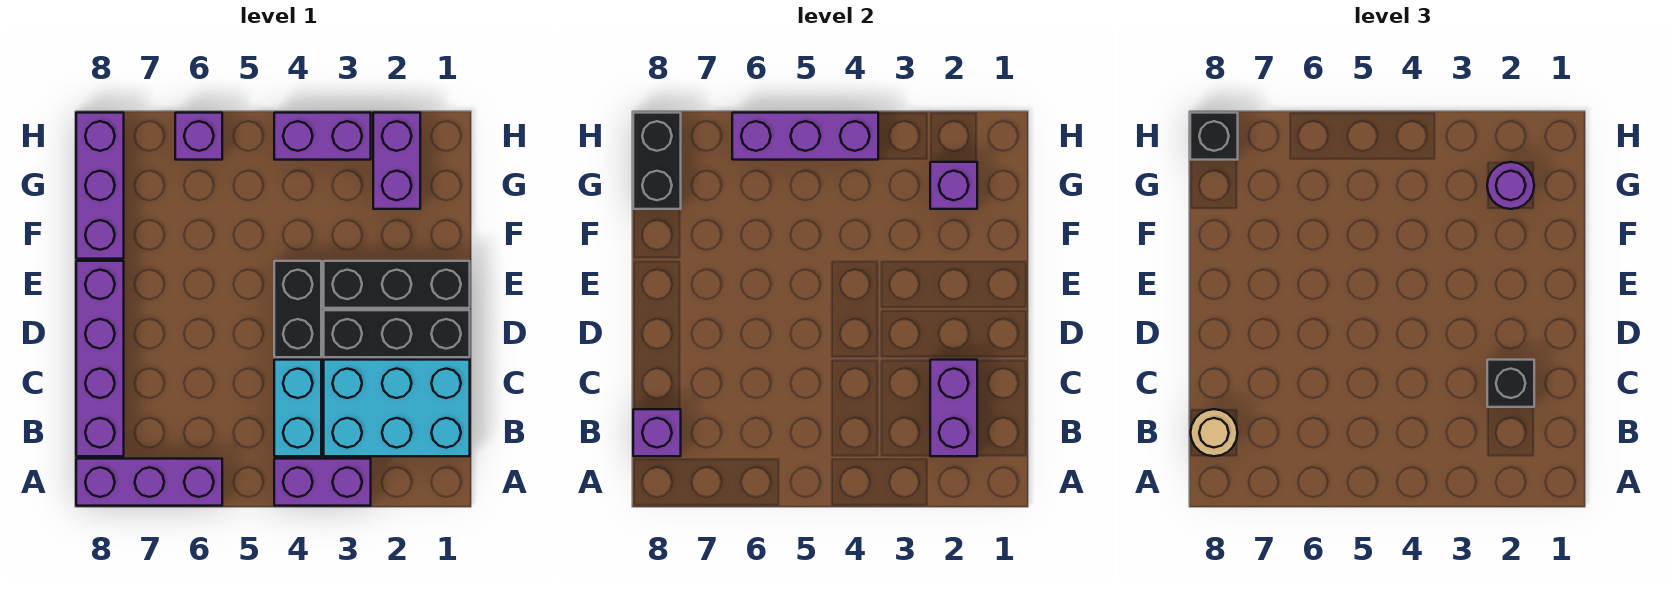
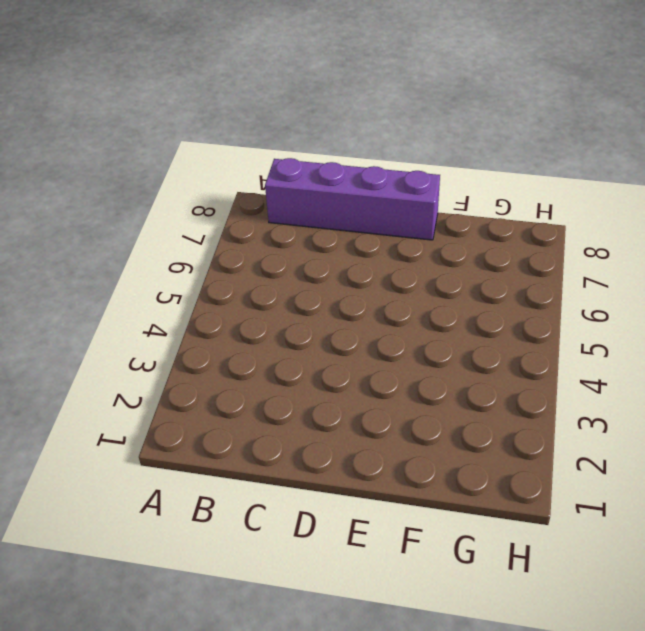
none -> purple 1x2 brick [274,459,371,506]
none -> purple 1x3 brick [76,459,222,506]
none -> cyan 2x3 brick [324,360,470,456]

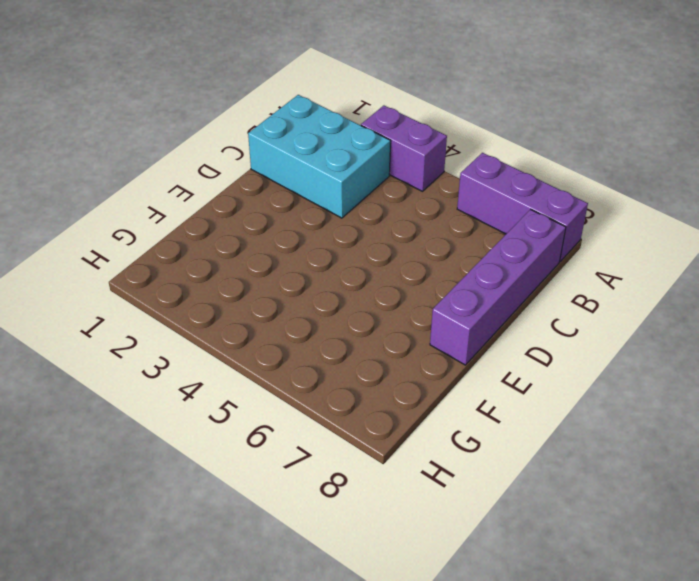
none -> cyan 1x2 brick [274,360,321,456]
none -> black 1x3 brick [324,310,470,357]
none -> black 1x2 brick [274,261,321,357]

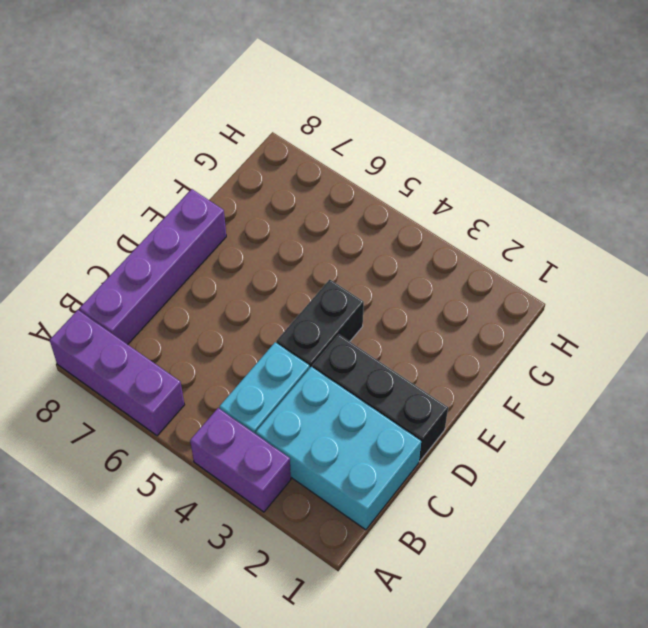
none -> black 1x3 brick [324,261,470,308]
none -> purple 1x3 brick [76,113,124,259]
none -> purple 1x2 brick [373,113,420,209]

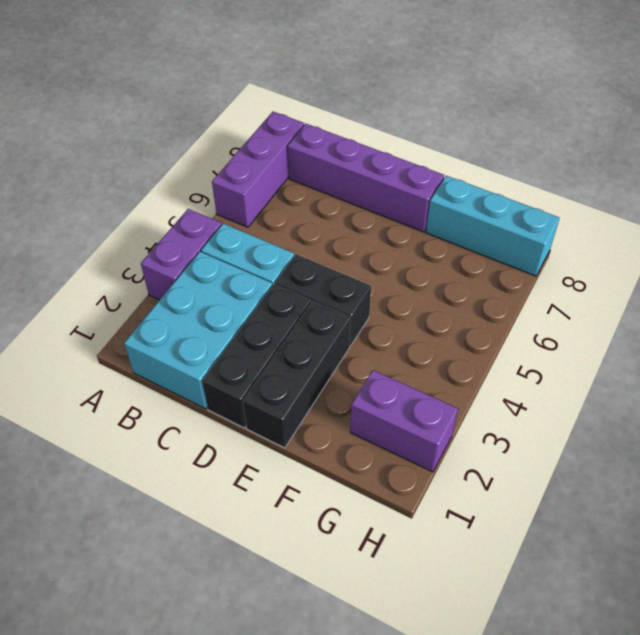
cyan 1x3 brick [426,176,559,276] -> purple 1x3 brick [76,113,124,259]
none -> purple 1x2 brick [274,113,371,160]
none -> purple 1x1 brick [175,113,222,160]
none -> purple 1x2 brick [930,360,977,456]

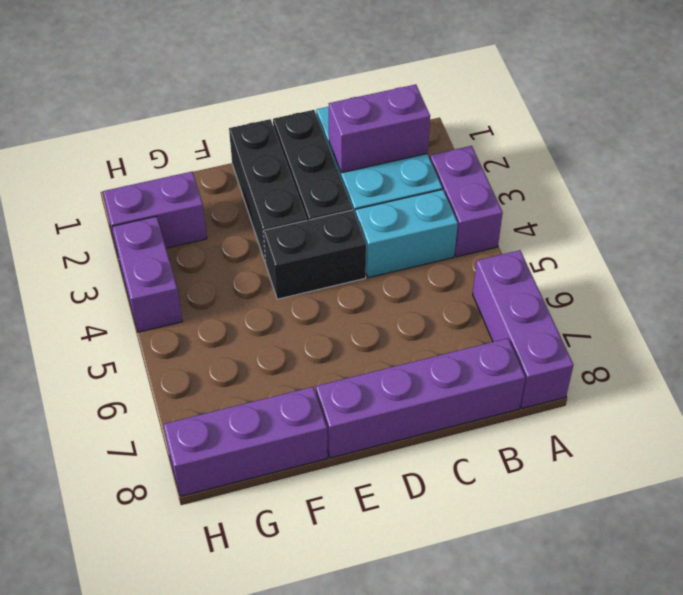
none -> purple 1x1 brick [175,113,222,160]
none -> purple 1x1 brick [633,409,681,456]
none -> purple 1x1 brick [930,162,977,209]

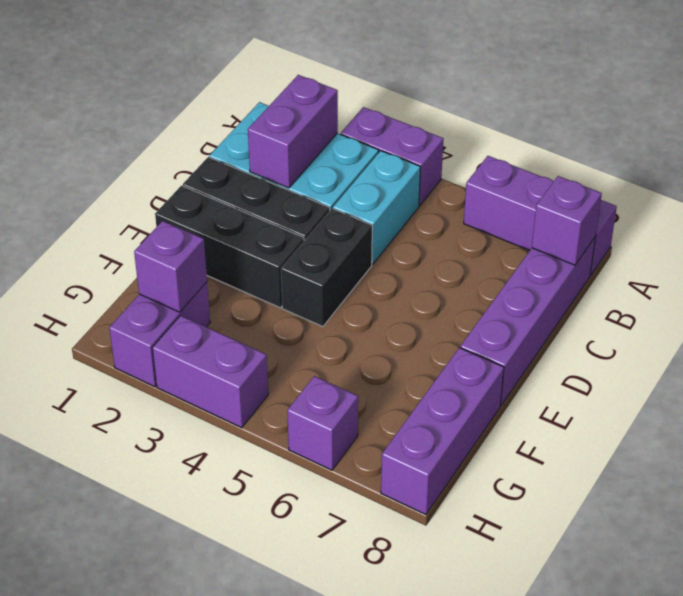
none -> black 1x2 brick [633,113,681,209]
none -> purple 1x3 brick [732,113,878,160]
none -> tan 1x1 round brick [1191,409,1238,456]

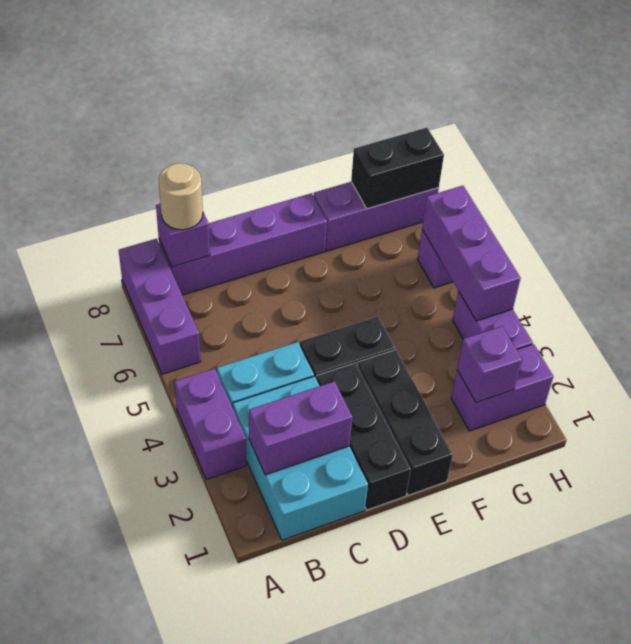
none -> black 1x1 brick [1487,360,1534,407]
none -> purple 1x1 round brick [1487,162,1534,209]
none -> black 1x1 brick [1190,113,1238,160]

